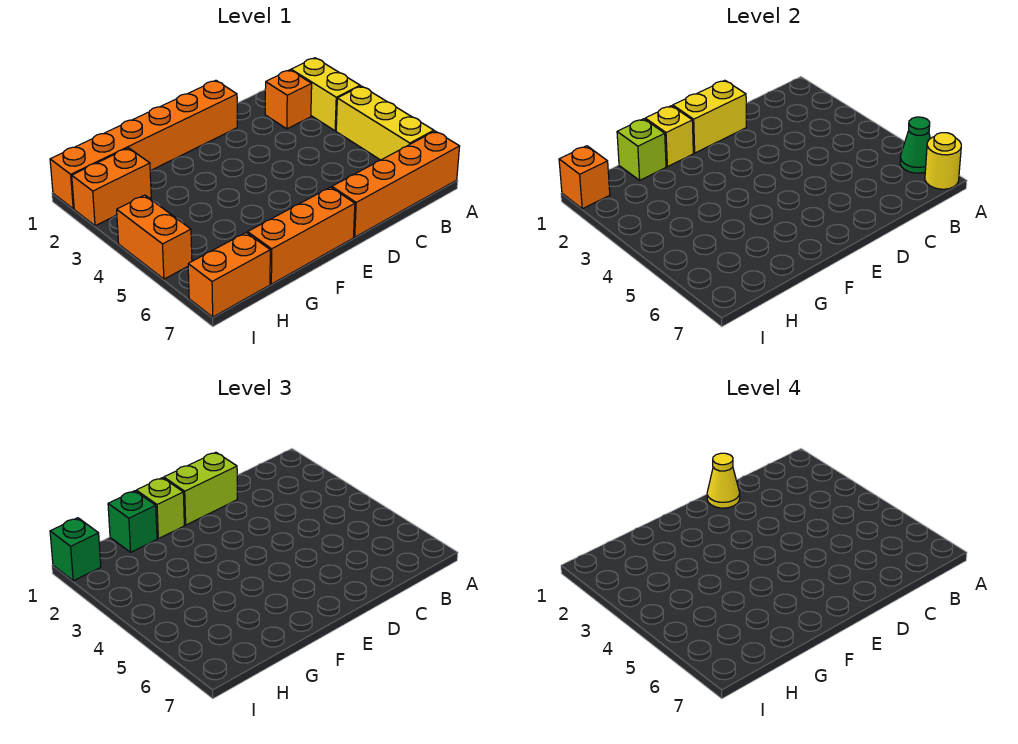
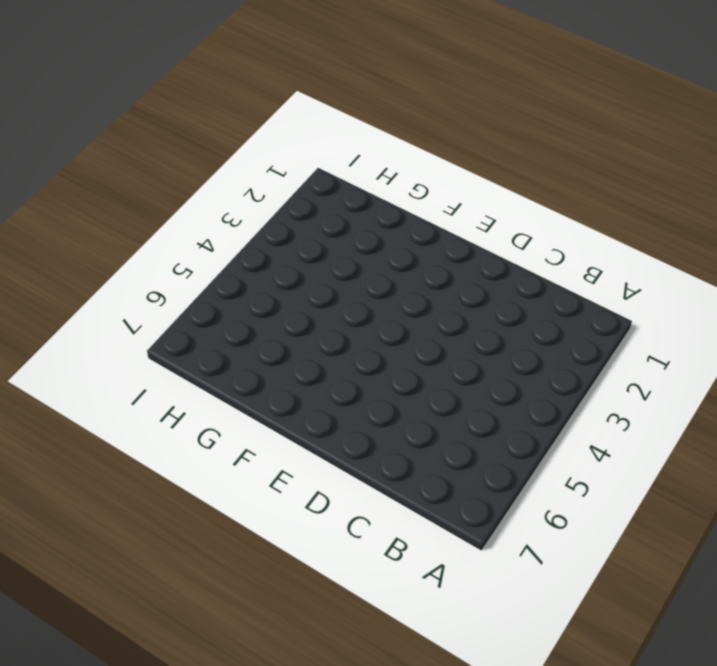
none -> yellow 1x2 brick [291,58,360,131]
none -> yellow 1x3 brick [336,86,434,160]
none -> orange 1x4 brick [332,131,460,237]

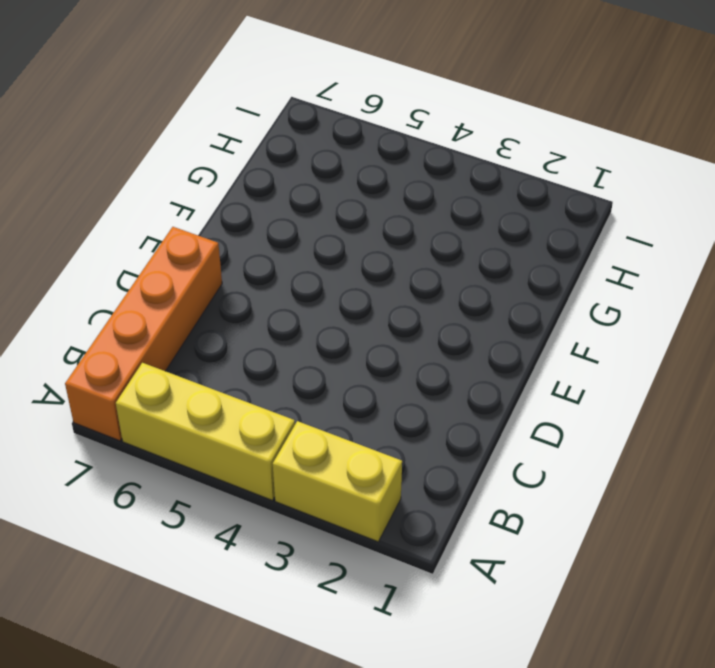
none -> orange 1x1 brick [265,70,312,129]
none -> orange 1x6 brick [50,80,237,209]
none -> orange 1x3 brick [248,187,355,284]

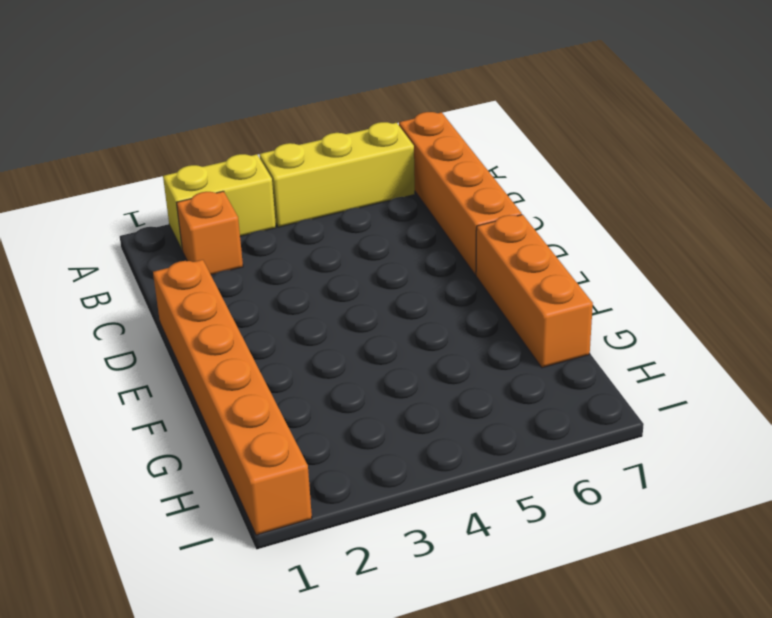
none -> orange 1x2 brick [72,148,151,226]
none -> orange 1x2 brick [188,233,270,317]
none -> orange 1x2 brick [117,195,192,279]

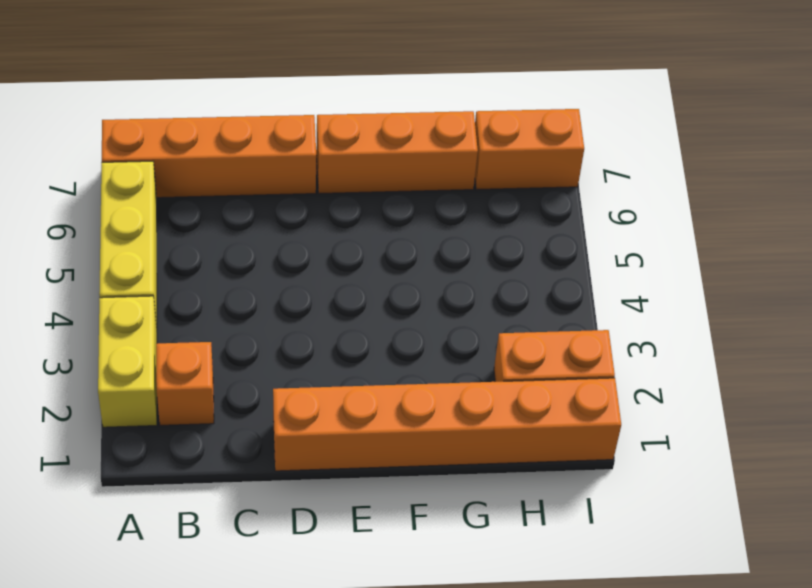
none -> orange 1x2 brick [117,195,192,279]
none -> green 1x1 cone [900,117,930,173]
none -> yellow 1x1 round brick [925,133,961,189]

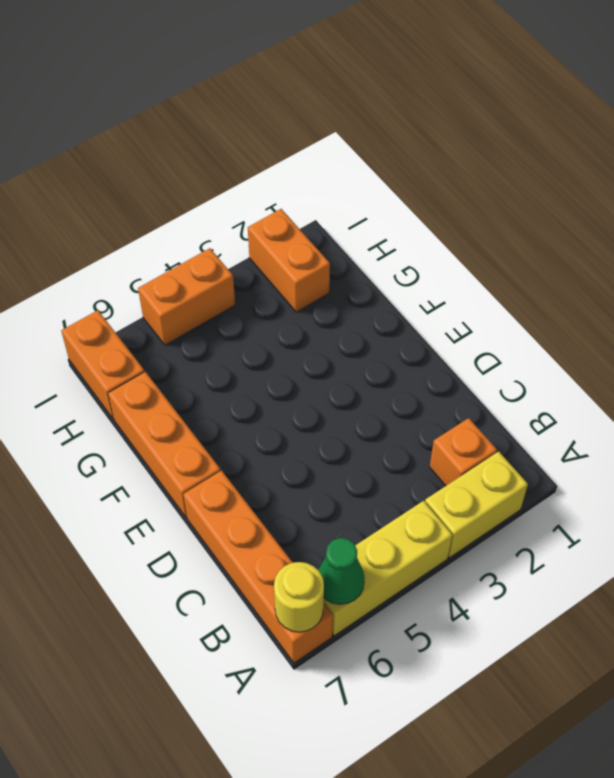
none -> orange 1x6 brick [50,80,237,209]
none -> yellow 1x2 brick [673,80,746,153]
none -> yellow 1x1 brick [645,106,693,167]

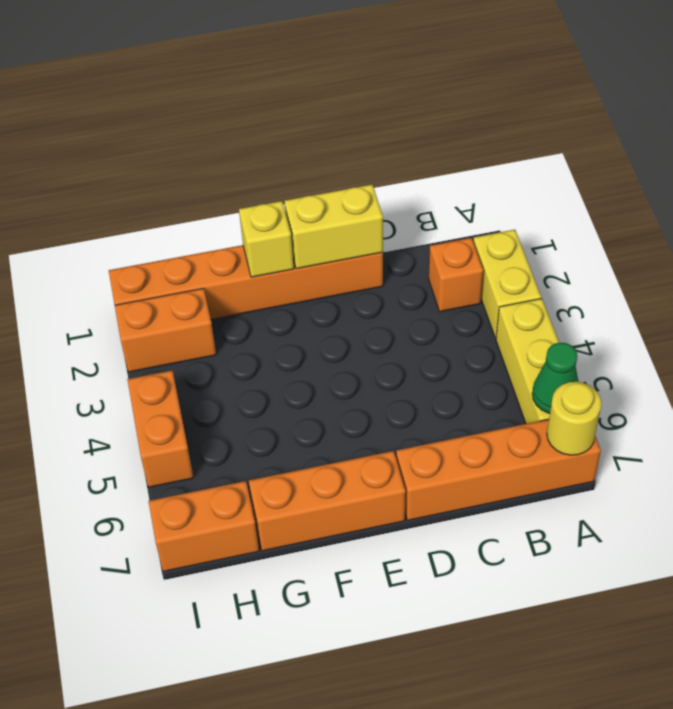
none -> lime 1x1 brick [617,119,666,180]
none -> orange 1x1 brick [559,146,610,209]
none -> lime 1x2 brick [164,452,237,525]

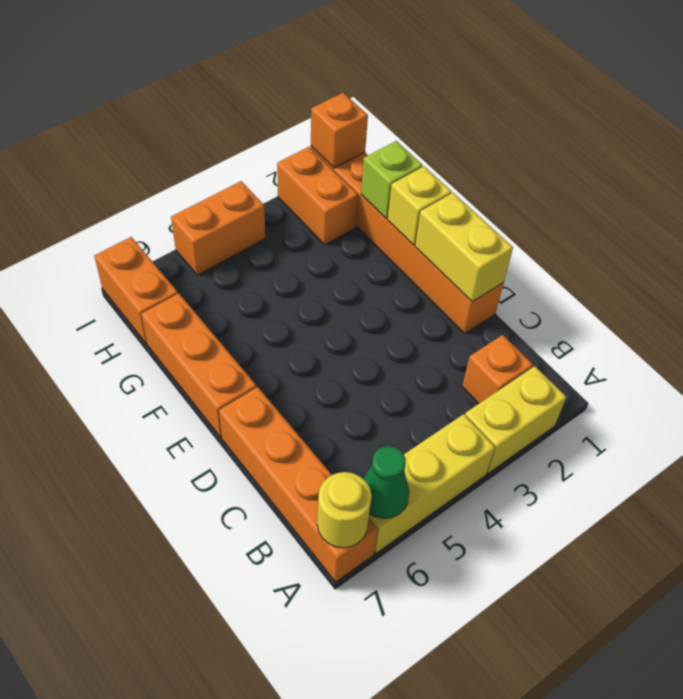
none -> lime 1x2 brick [164,452,237,525]
none -> lime 1x1 brick [136,478,184,539]
none -> green 1x1 brick [108,491,157,552]

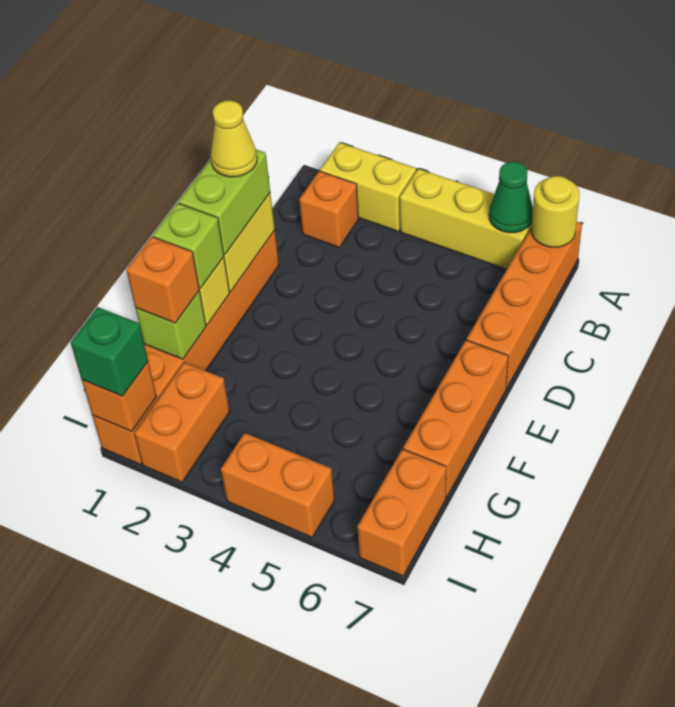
orange 1x1 brick [126,237,199,323] -> green 1x1 brick [108,491,157,552]

